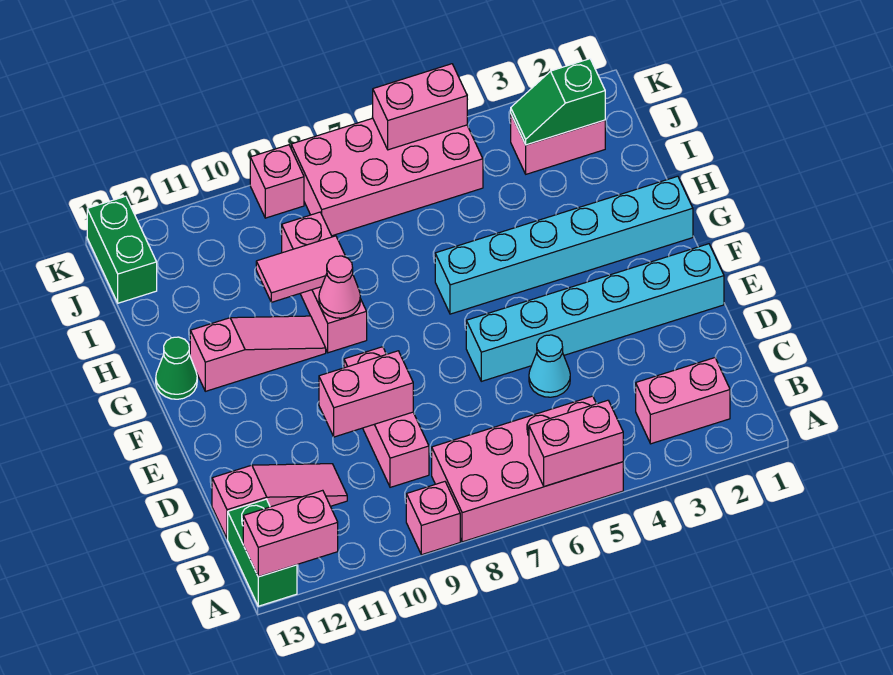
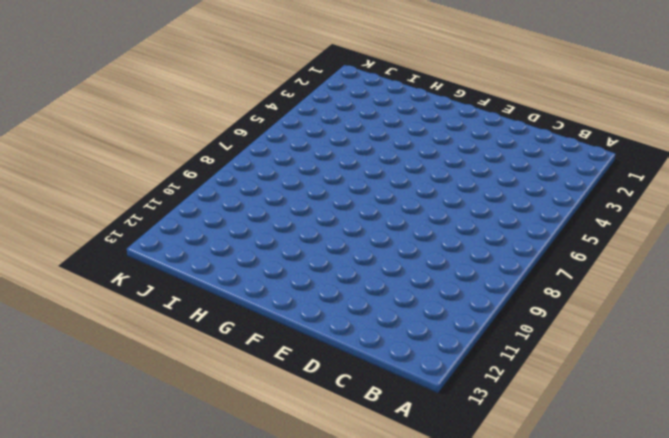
none -> pink 2x4 brick [432,396,623,542]
none -> pink 1x1 brick [406,482,460,555]
none -> green 1x2 brick [228,499,297,606]

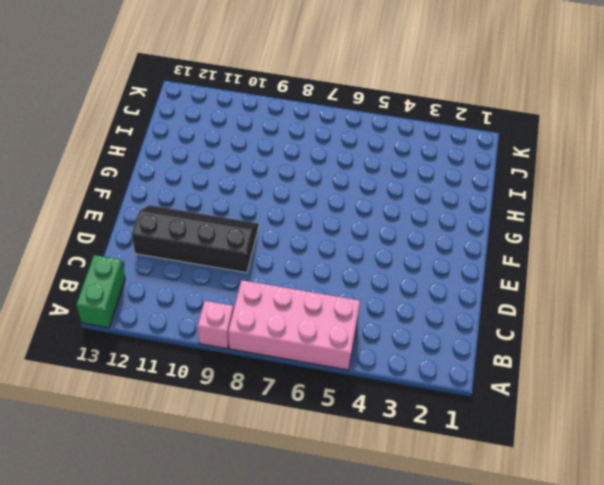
black 2x4 slope [132,205,259,273] -> pink 1x3 brick [344,347,429,487]
none -> pink 1x2 brick [636,358,730,444]
none -> pink 1x3 slope [212,464,347,539]
none -> cyan 1x1 cone [529,335,570,397]

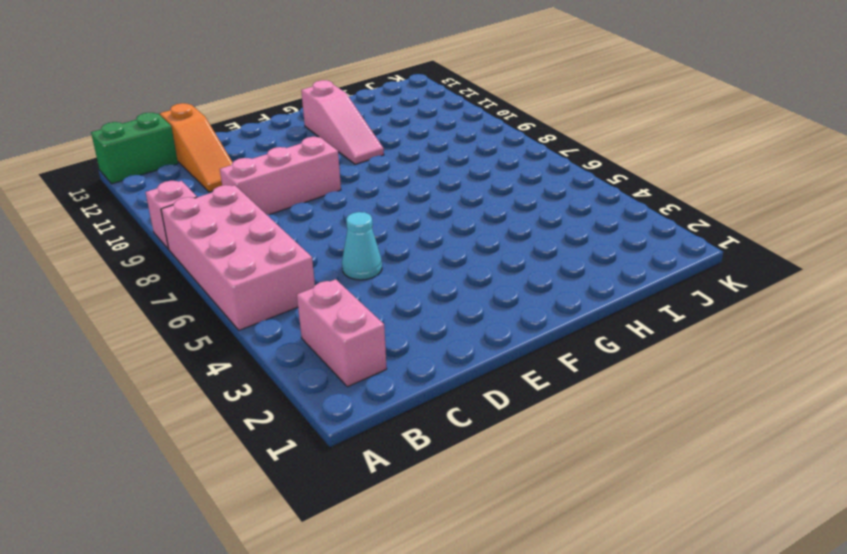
orange 1x3 slope [160,103,233,192] -> pink 1x3 slope [212,464,347,539]
none -> cyan 1x6 brick [466,244,724,381]
none -> cyan 1x6 brick [435,176,693,314]
none -> pink 1x3 brick [282,212,367,353]

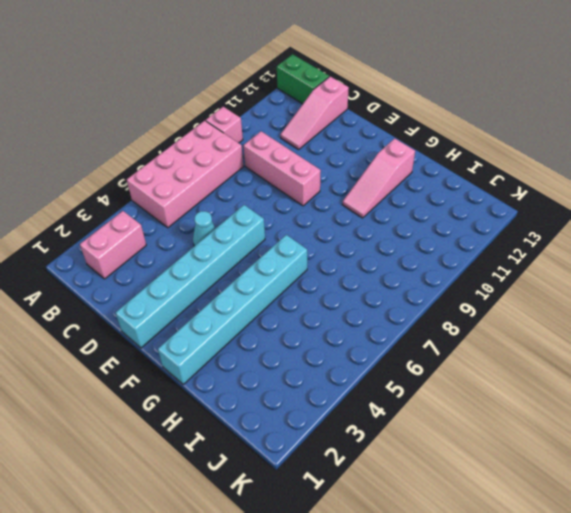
none -> pink 1x3 brick [282,212,367,353]
none -> green 1x1 cone [156,337,197,399]
none -> pink 1x2 brick [511,115,605,174]

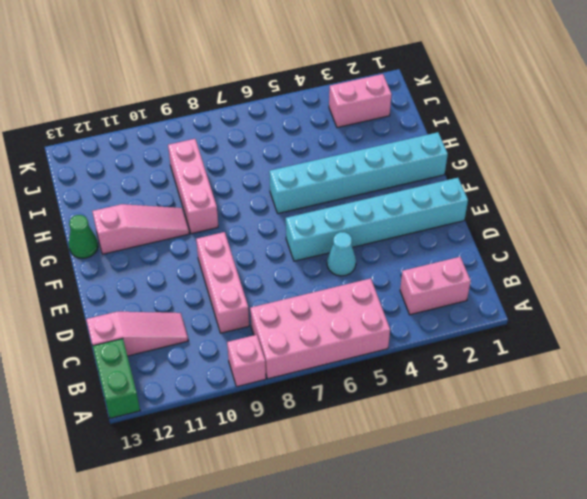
none -> pink 2x4 brick [291,118,483,236]
none -> green 1x2 brick [87,196,157,303]
none -> pink 1x1 brick [250,145,304,218]

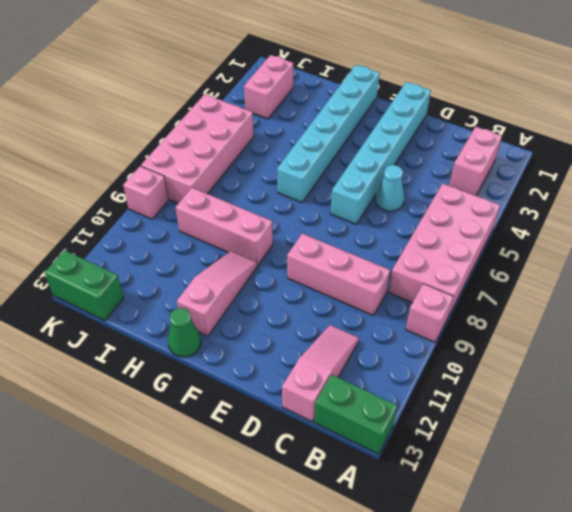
none -> pink 1x2 brick [529,400,623,487]
none -> pink 1x2 brick [243,490,338,577]
none -> pink 1x2 brick [319,351,413,437]

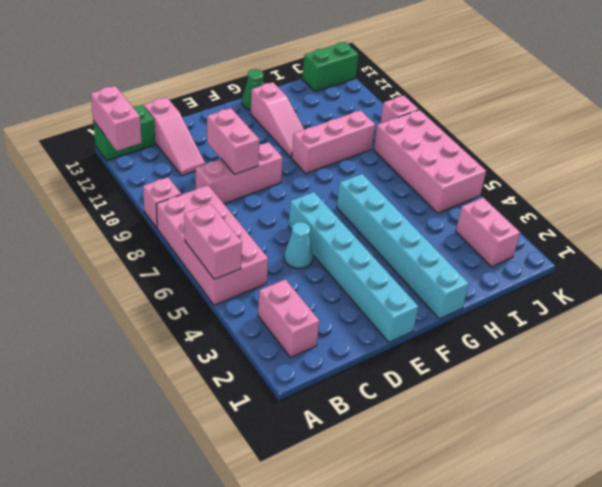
none -> pink 1x1 cone [319,256,360,318]
none -> pink 1x2 tile [256,236,346,302]
none -> green 1x2 slope [511,59,605,145]

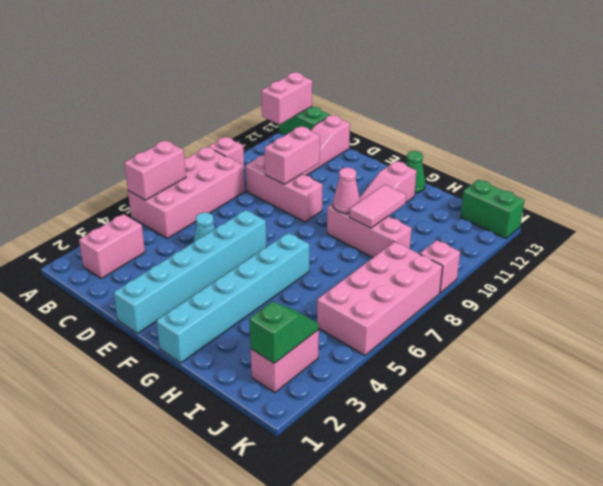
none -> pink 1x2 brick [373,64,467,150]

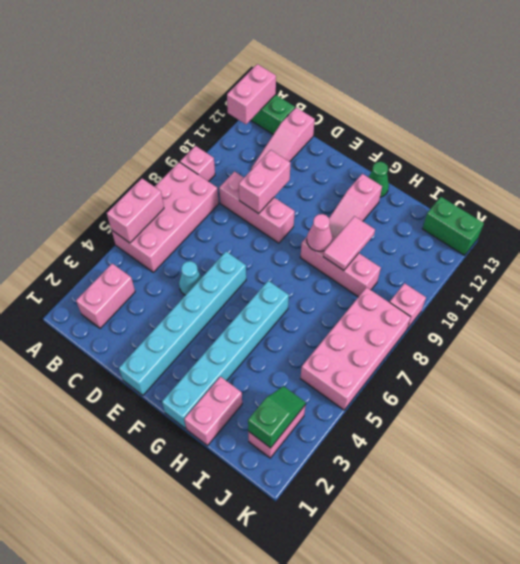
pink 1x2 brick [184,377,242,446] -> pink 1x2 brick moved to [373,64,467,150]

